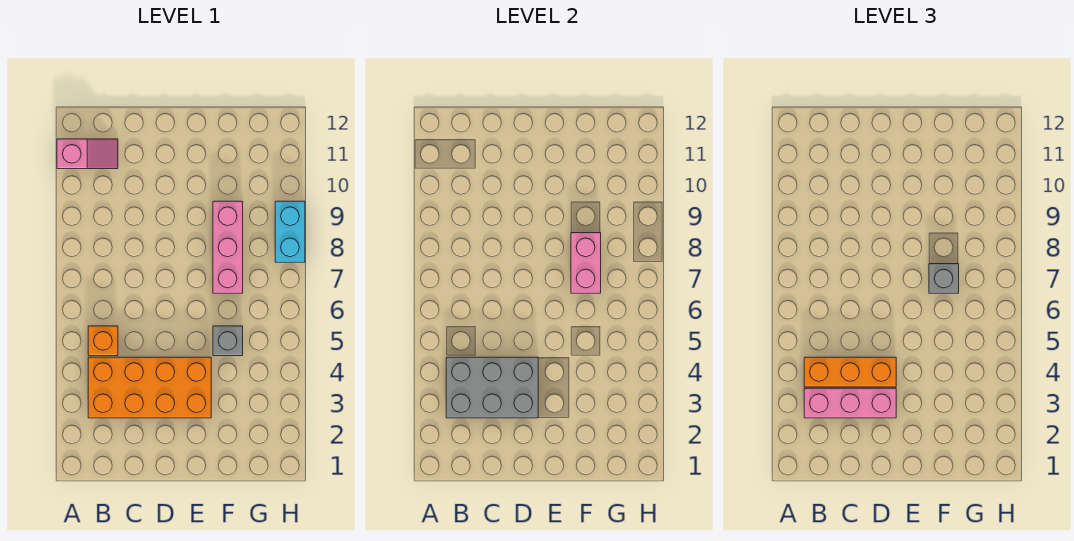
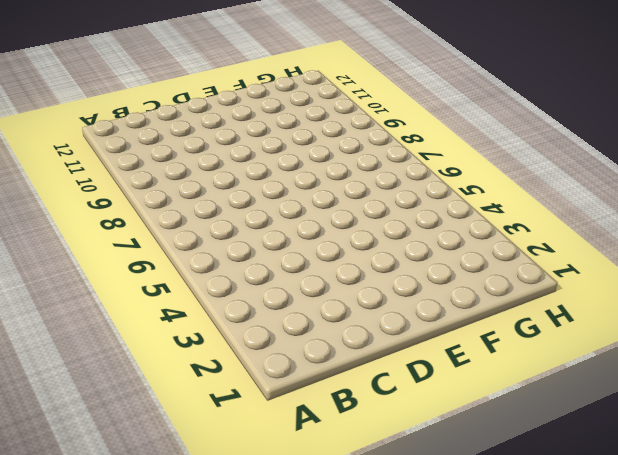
none -> pink 1x2 slope [57,139,118,169]
none -> orange 2x4 brick [88,357,211,418]

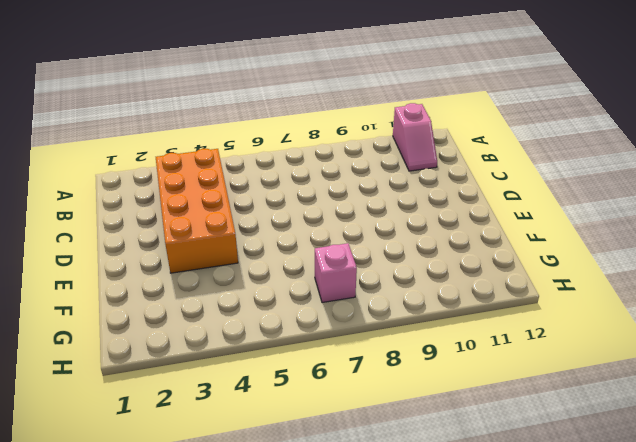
pink 1x1 brick [315,243,357,303] -> none
none -> orange 1x1 brick [88,326,118,356]
none -> grey 1x1 brick [213,326,243,356]

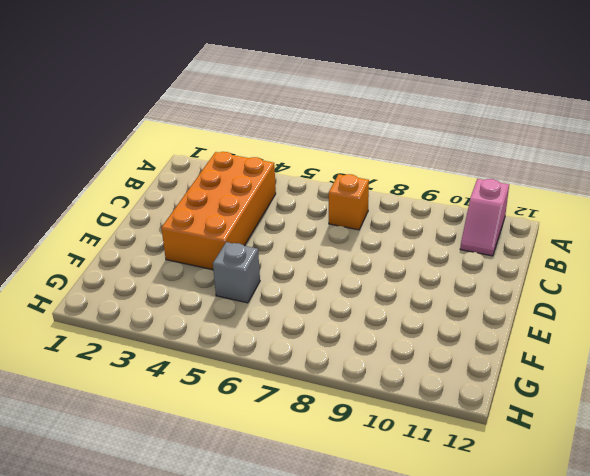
orange 1x1 brick [329,174,369,230] -> orange 1x1 brick moved to [88,326,118,356]
none -> pink 1x3 brick [213,201,243,293]
none -> cyan 1x2 brick [275,201,305,262]

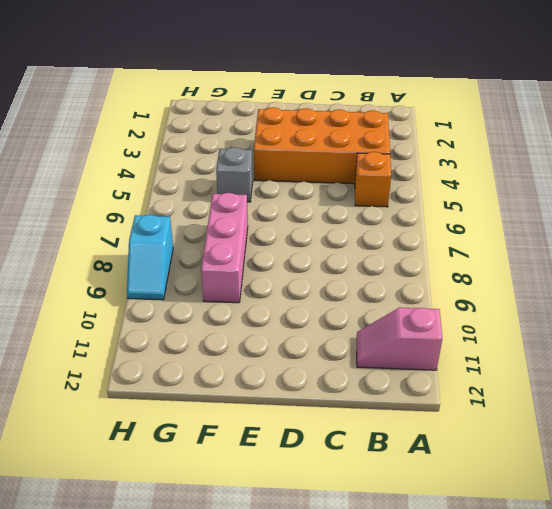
cyan 1x2 slope [127,215,173,300] -> cyan 1x2 brick [275,201,305,262]
none -> grey 2x3 brick [446,357,538,418]
none -> pink 1x2 brick [571,233,601,293]

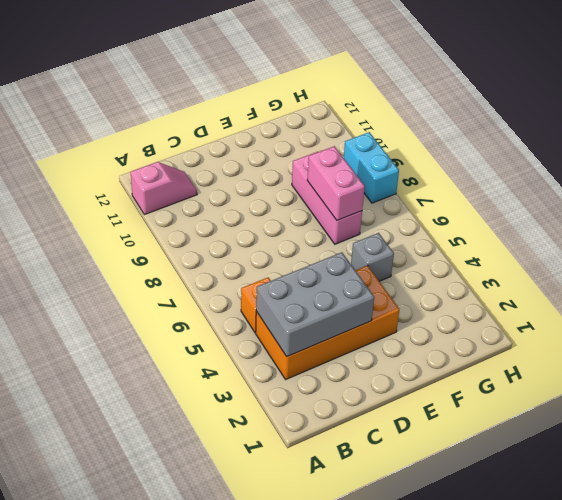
none -> pink 1x3 brick [804,388,896,418]
none -> orange 1x3 brick [804,357,896,387]

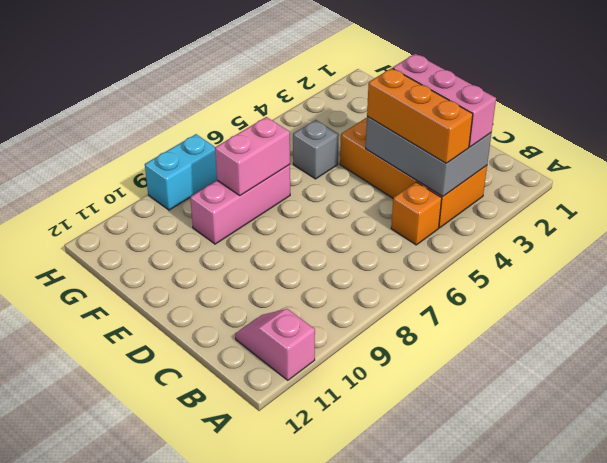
none -> grey 1x1 brick [929,264,959,293]

